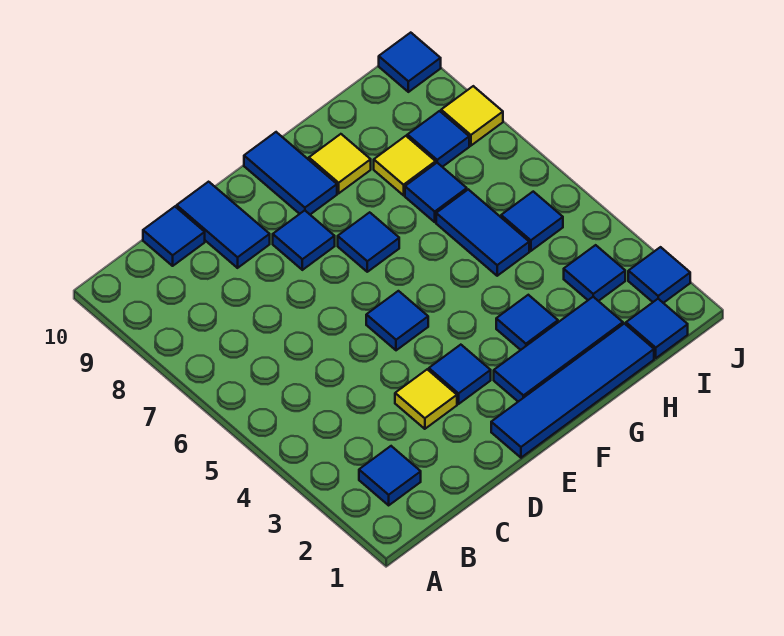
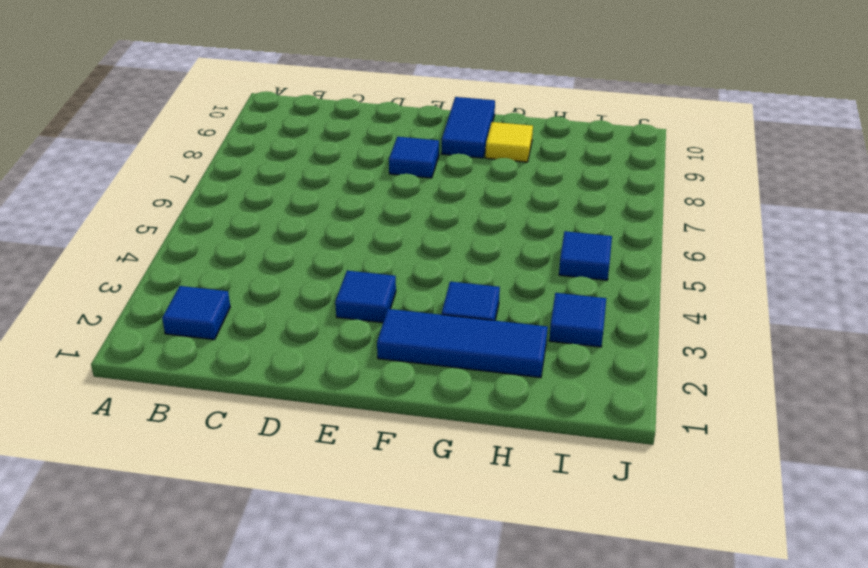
none -> blue 1x1 tile [143,207,205,266]
none -> yellow 1x1 tile [395,369,457,429]
none -> blue 1x2 tile [177,182,270,268]

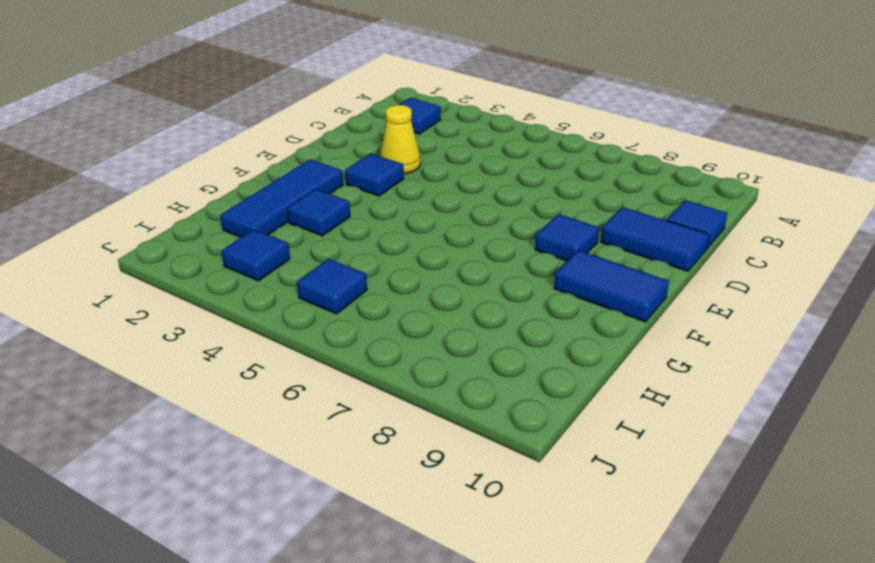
yellow 1x1 cone [380,105,421,174] -> yellow 1x1 tile [395,369,457,429]
none -> blue 1x4 tile [491,324,654,458]
none -> blue 1x1 tile [366,291,428,350]
none -> blue 1x1 tile [338,212,399,272]

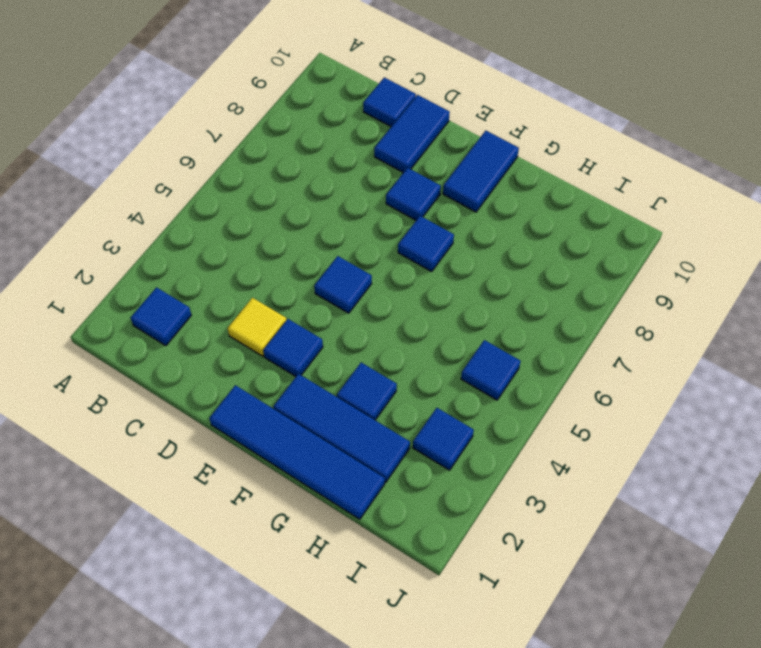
none -> yellow 1x1 tile [309,134,371,193]
none -> blue 1x2 tile [436,189,529,276]
none -> blue 1x1 tile [405,163,467,222]

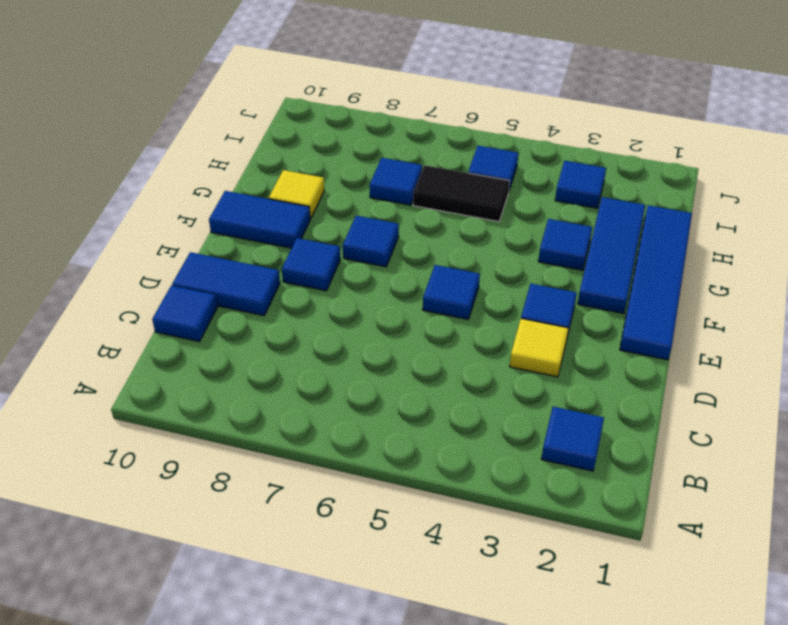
black 1x2 tile [413,165,510,222] -> blue 1x2 tile [436,189,529,276]
none -> yellow 1x1 tile [374,136,436,195]
none -> blue 1x1 tile [626,299,688,358]
none -> blue 1x1 tile [407,111,469,167]

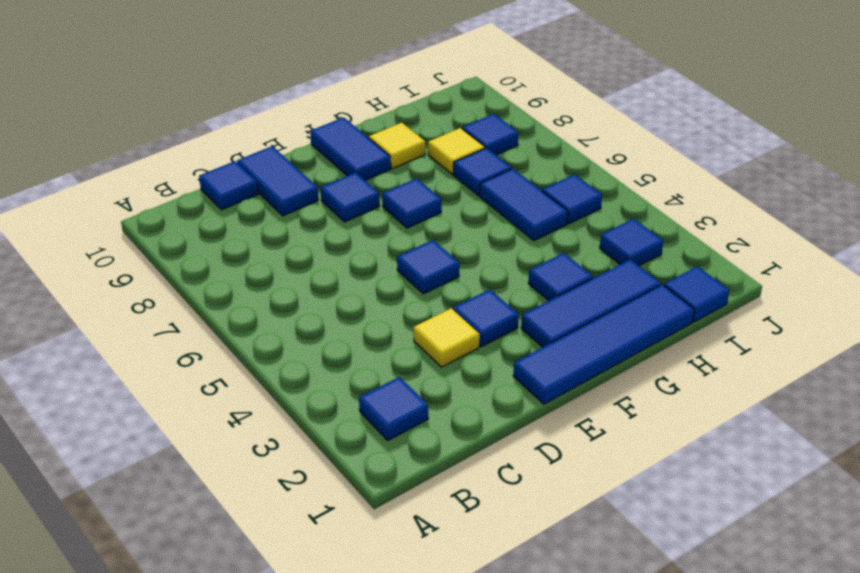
none -> blue 1x1 tile [628,247,690,303]
none -> yellow 1x1 tile [441,86,503,146]
none -> blue 1x1 tile [379,33,441,92]

